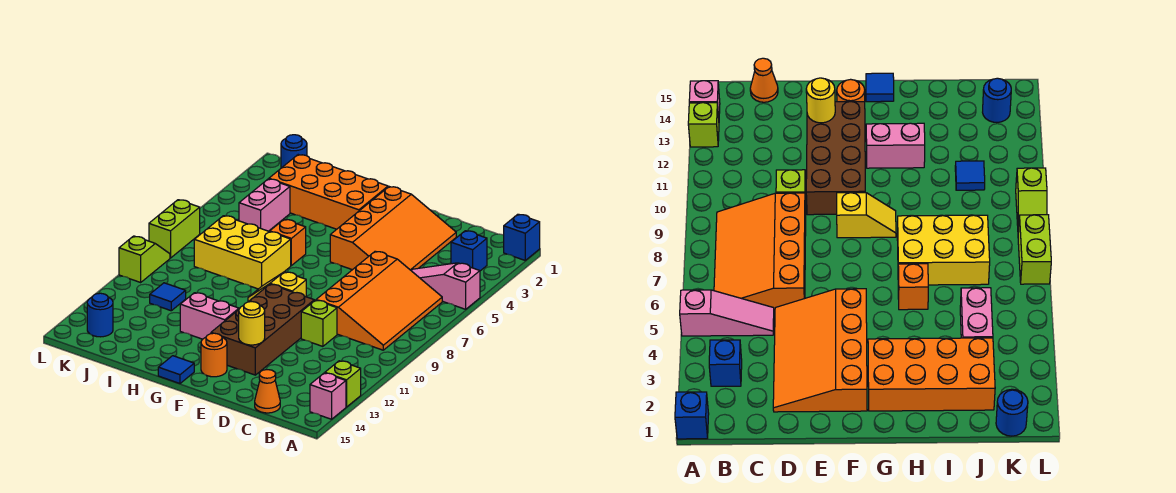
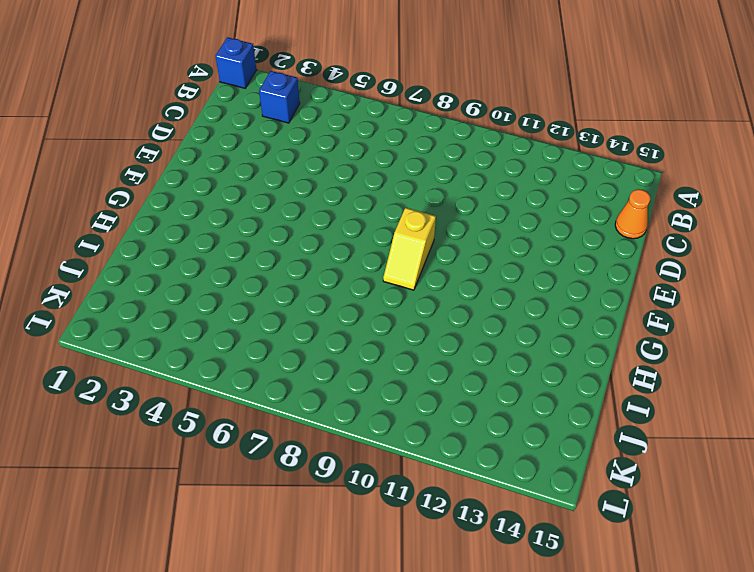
none -> pink 1x3 slope [411,263,480,309]
none -> lime 1x1 brick [325,361,361,407]
none -> pink 1x1 brick [310,373,346,419]

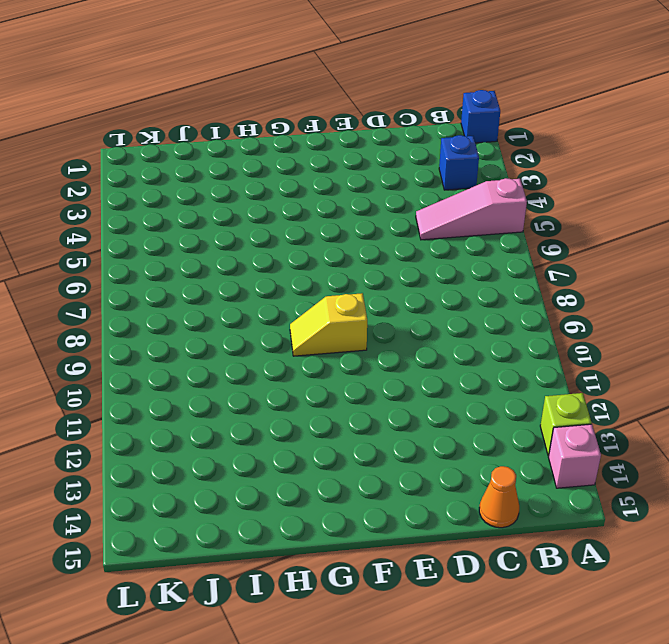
none -> orange 3x4 slope [316,251,442,350]
none -> orange 3x4 slope [330,187,456,270]
none -> lime 1x1 brick [301,300,337,346]

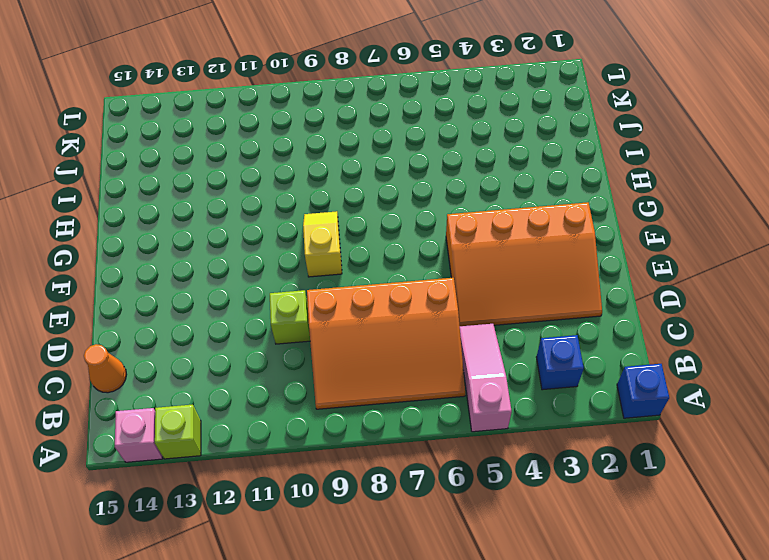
none -> brown 2x4 brick [211,284,314,375]
none -> orange 1x1 round brick [201,333,227,377]
none -> orange 2x4 brick [269,155,388,229]

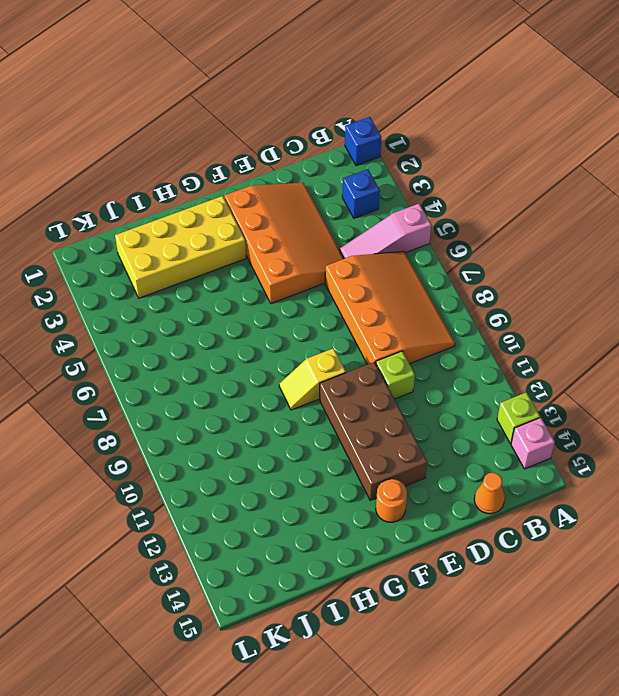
yellow 2x4 brick [115,196,246,298] -> orange 2x4 brick [269,155,388,229]
none -> pink 1x2 brick [180,293,239,339]
none -> blue 1x1 tile [158,356,194,383]
none -> orange 1x1 brick [270,219,306,265]

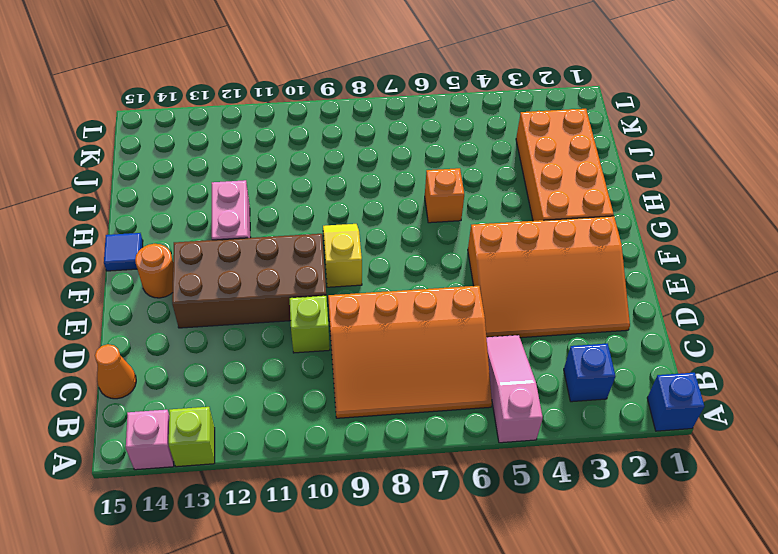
none -> yellow 2x3 brick [194,216,291,289]
none -> pink 1x2 brick [239,179,290,231]
none -> blue 1x1 tile [150,283,186,311]

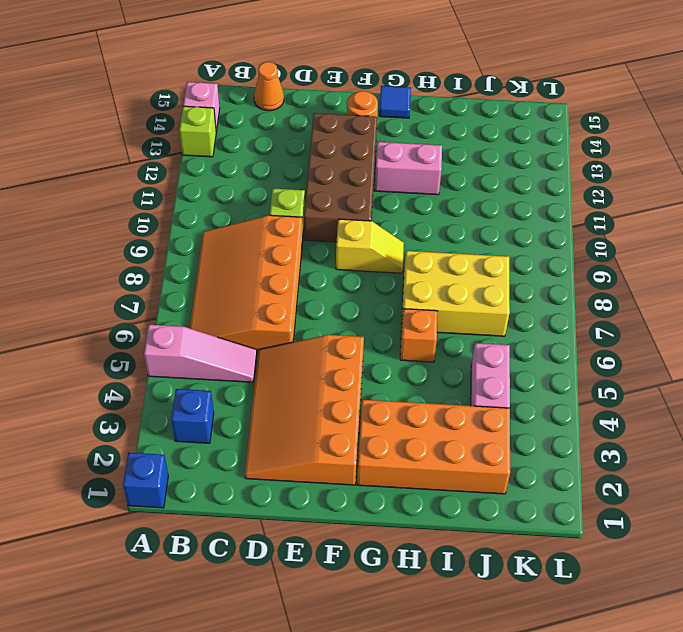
none -> blue 1x1 tile [150,283,186,311]
none -> blue 1x1 round brick [281,135,307,168]
none -> blue 1x1 round brick [87,293,113,337]

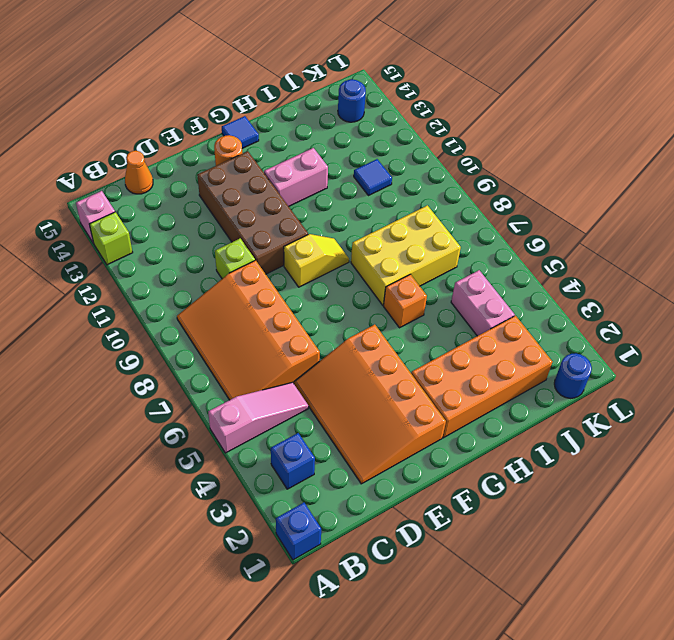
none -> lime 1x2 brick [149,200,200,258]
none -> lime 1x2 slope [119,236,170,282]
none -> yellow 1x1 round brick [239,302,265,345]

